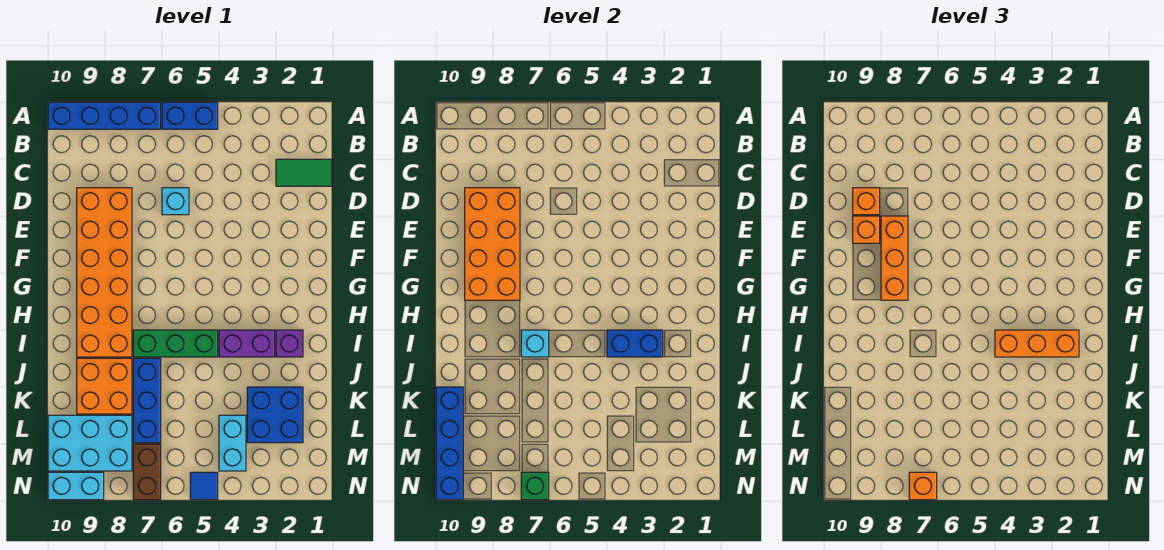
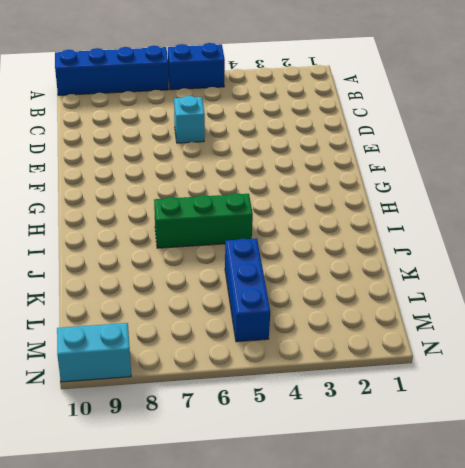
blue 1x3 brick [225,238,270,342] -> blue 1x3 brick moved to [133,358,161,443]
none -> green 1x2 tile [276,159,331,186]
none -> orange 2x6 brick [77,188,132,357]
none -> purple 1x1 brick [276,330,303,357]

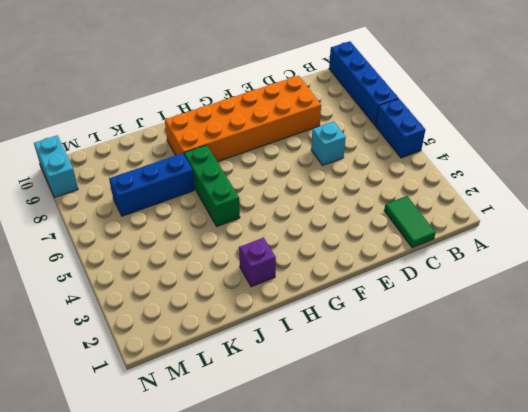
none -> purple 1x2 brick [219,330,275,357]
none -> orange 2x2 brick [77,358,132,414]
none -> blue 2x2 brick [247,387,303,443]

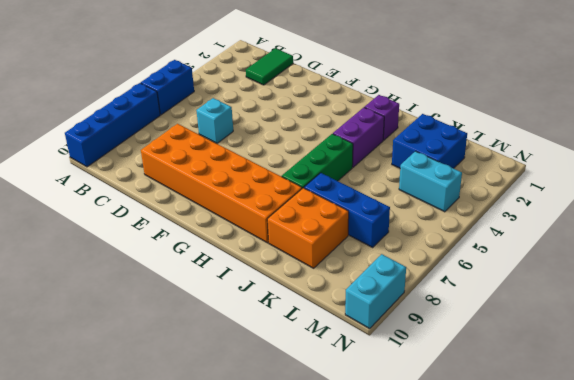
none -> cyan 2x3 brick [48,415,132,471]
none -> brown 1x2 brick [133,444,161,500]
none -> blue 1x1 tile [190,472,218,500]

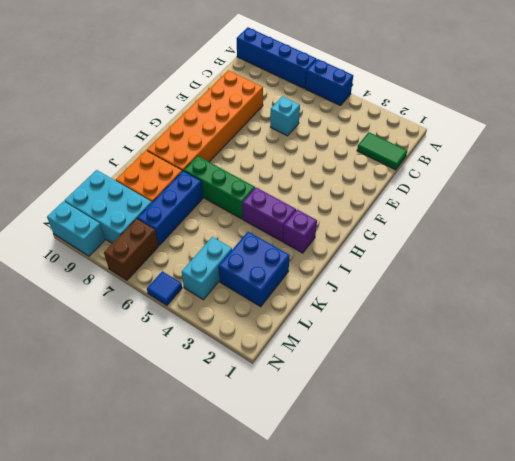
none -> orange 2x4 brick [465,188,520,300]
none -> blue 1x2 brick [607,330,663,357]
none -> cyan 1x1 brick [521,330,549,357]

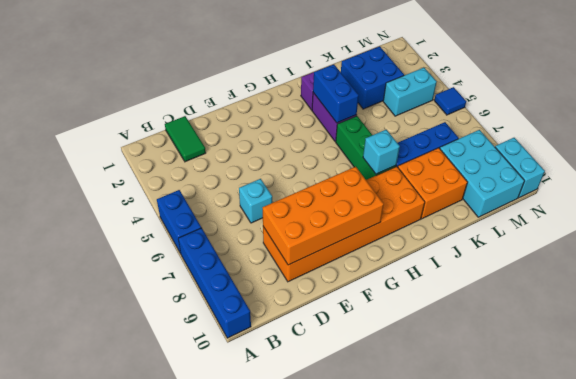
none -> brown 1x2 brick [133,444,161,500]
none -> blue 1x4 brick [436,387,463,500]
none -> green 1x1 brick [521,472,549,500]

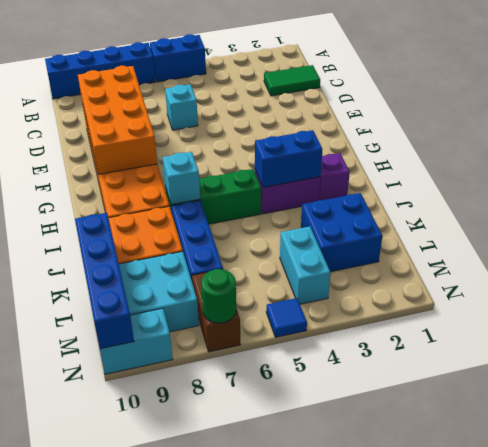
green 1x1 round brick [201,269,236,323] -> green 1x1 brick [521,472,549,500]
none -> orange 1x1 brick [853,188,880,215]
none -> orange 1x3 brick [881,216,908,300]
none -> orange 1x1 brick [853,216,880,243]

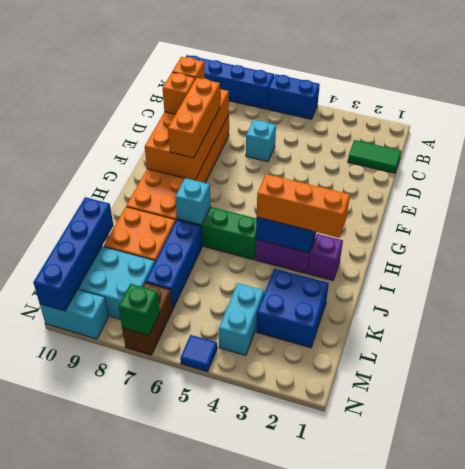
none -> orange 1x1 brick [909,472,937,500]

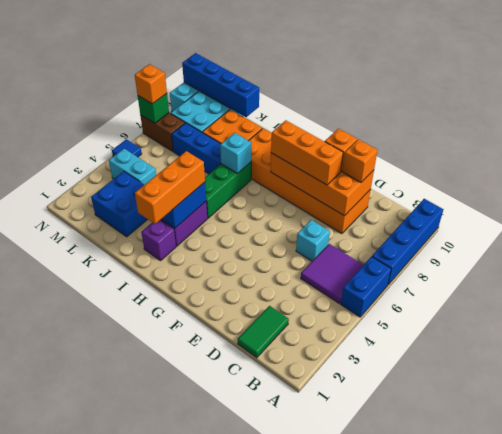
purple 2x2 tile [301,244,363,304] -> none

